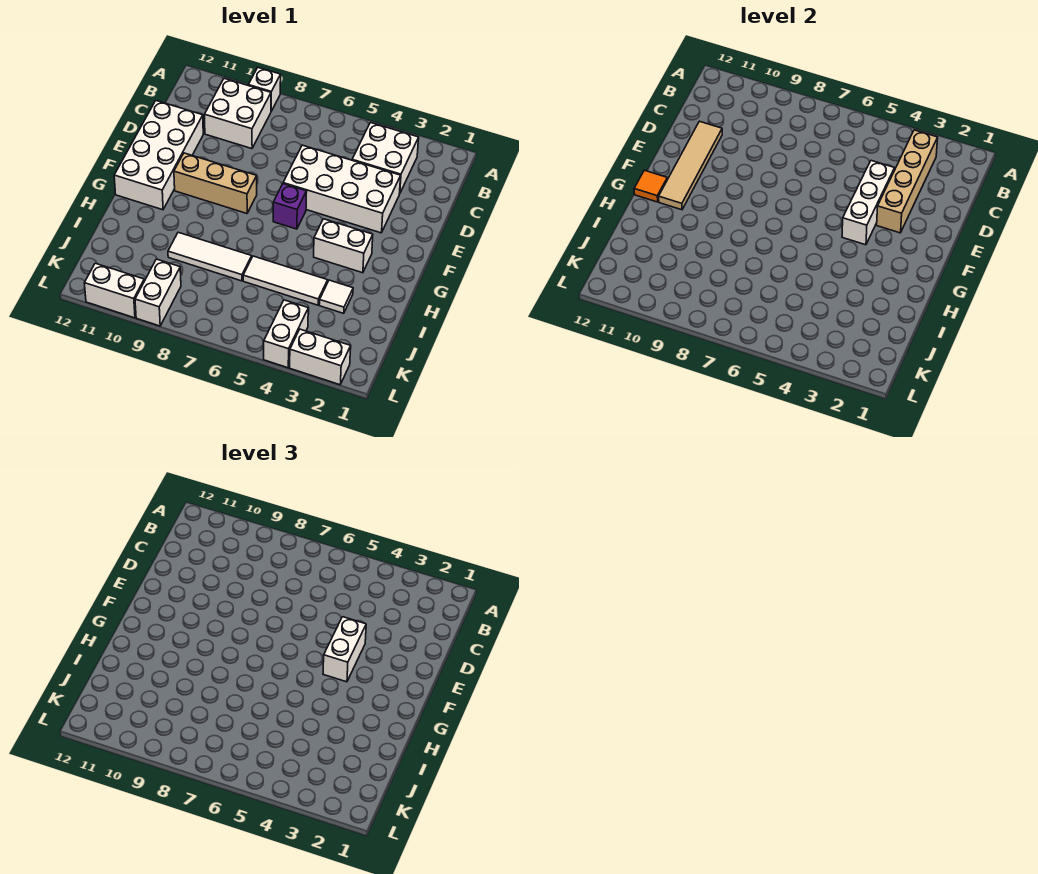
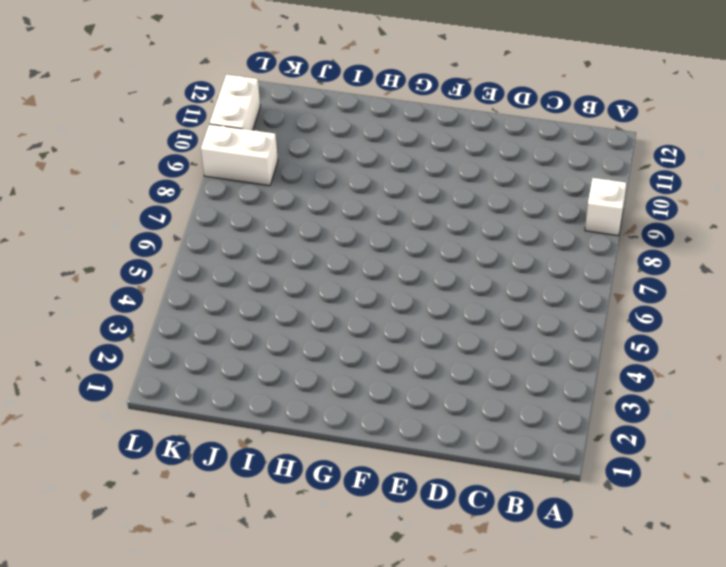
none -> white 2x2 brick [352,123,419,194]
none -> white 2x2 brick [204,78,271,149]
none -> white 2x4 brick [283,145,401,233]

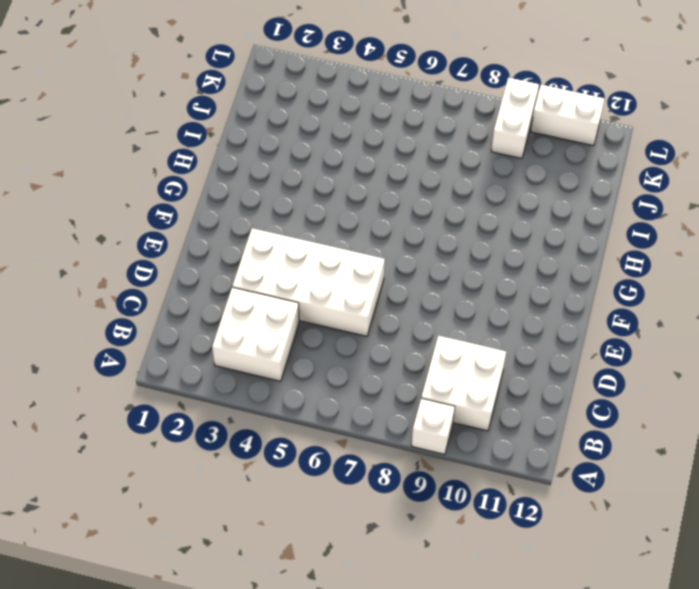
none -> white 2x4 brick [114,101,203,210]
none -> purple 1x1 brick [273,184,307,229]
none -> tan 1x3 brick [174,153,257,213]

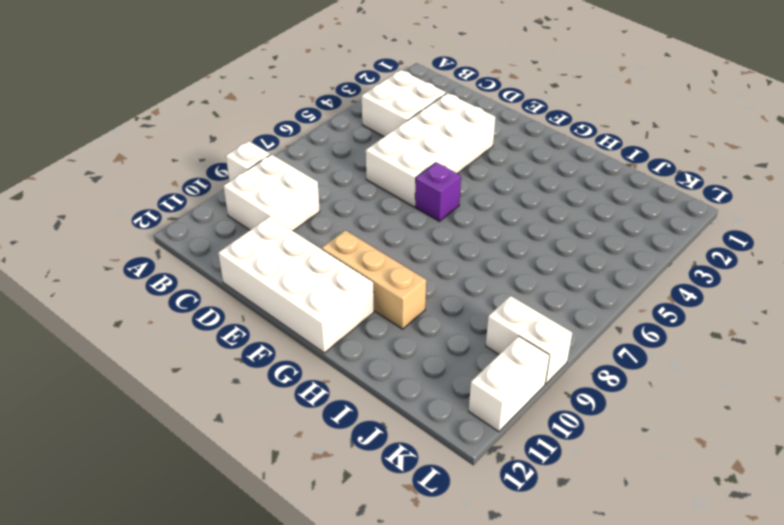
tan 1x3 brick [322,230,426,329] -> tan 1x3 brick turned to [174,153,257,213]
none -> white 1x2 brick [314,219,373,273]
none -> white 1x1 tile [319,280,353,313]
none -> white 1x3 tile [243,256,328,305]

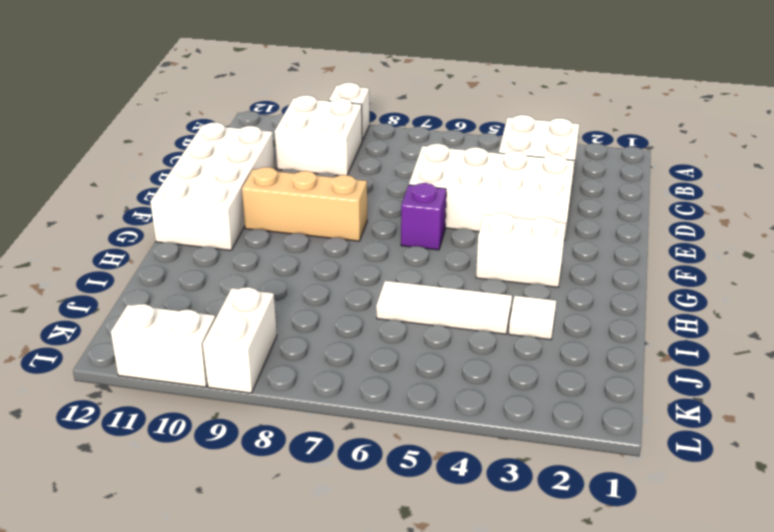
none -> white 1x3 tile [168,232,252,281]
none -> white 1x2 brick [264,300,308,368]
none -> white 1x2 brick [290,329,351,385]

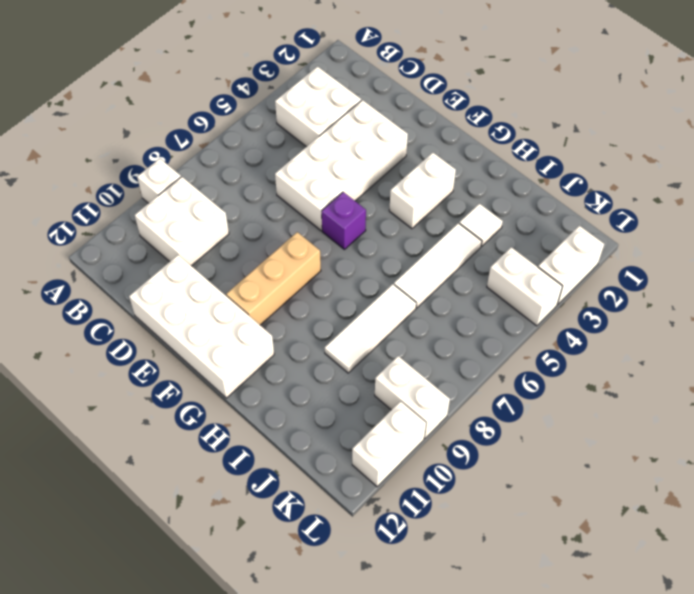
none -> tan 1x4 brick [877,130,938,233]
none -> white 1x3 brick [842,161,894,245]
none -> tan 1x4 tile [659,121,722,210]

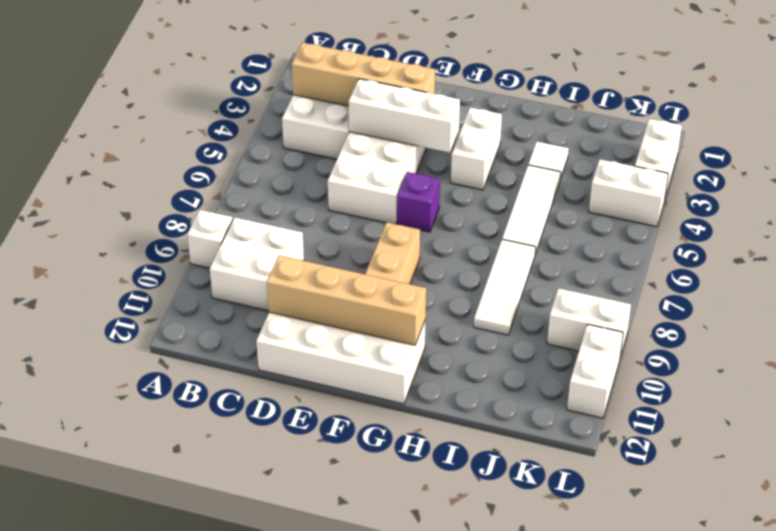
tan 1x4 brick [267,255,426,345] -> tan 1x4 tile [659,121,722,210]
none -> orange 1x1 tile [634,170,667,202]
none -> white 1x2 brick [323,617,366,682]

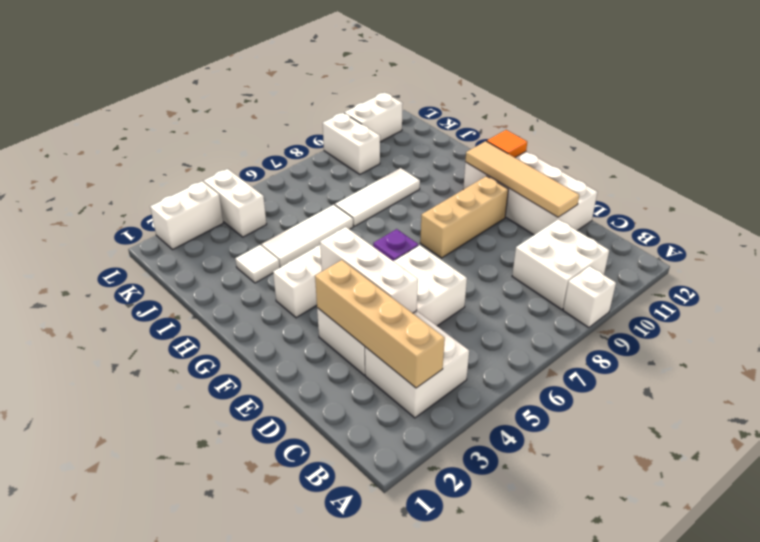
none -> white 1x2 brick [323,617,366,682]

